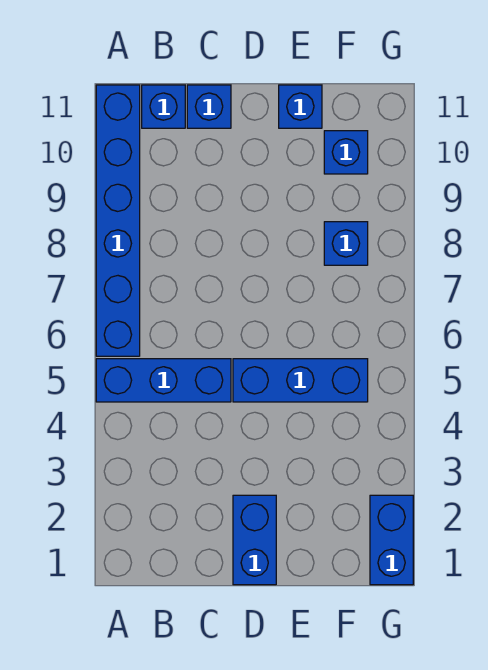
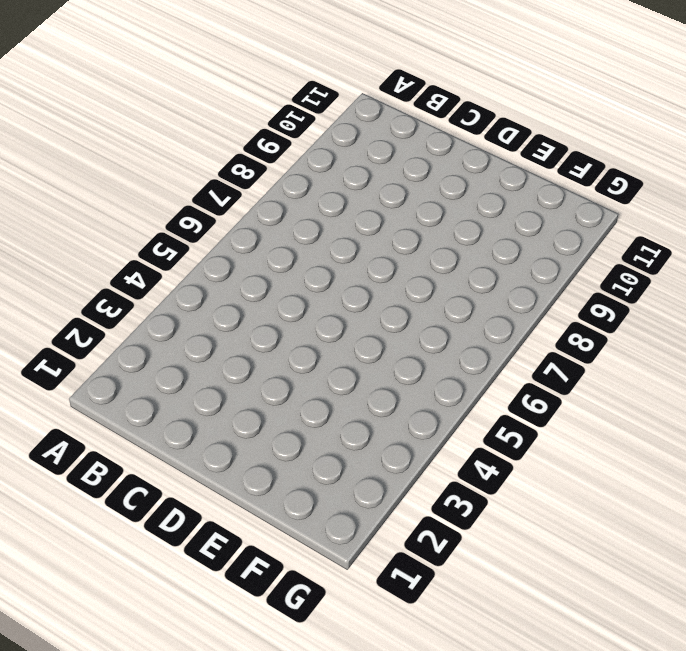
none -> blue 1x3 brick [96,359,231,402]
none -> blue 1x6 brick [96,85,140,356]

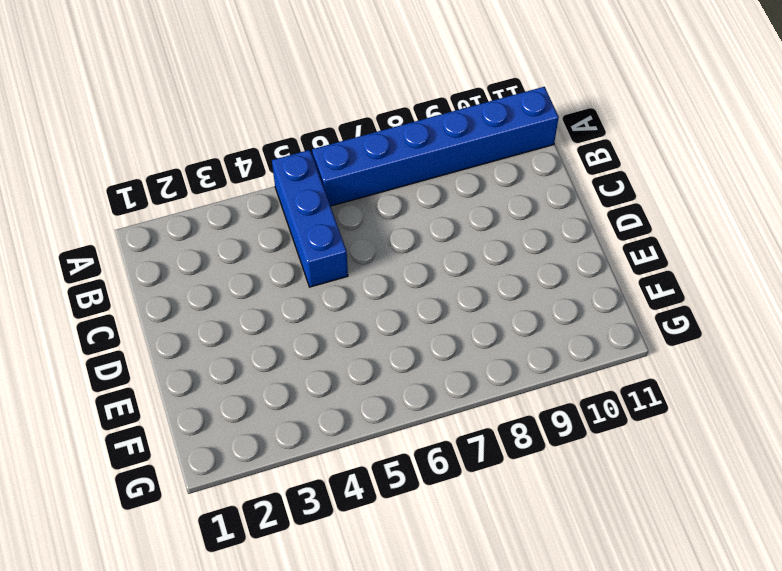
none -> blue 1x1 brick [142,85,185,128]
none -> blue 1x1 brick [187,85,231,128]

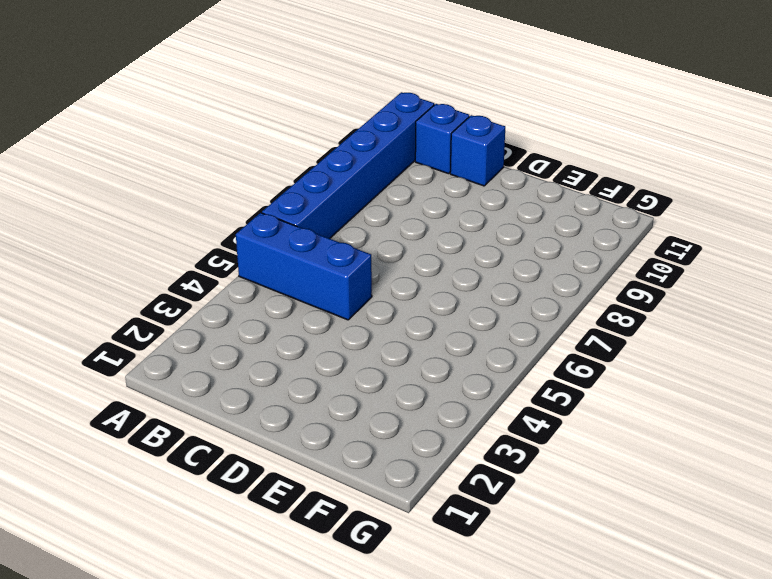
none -> blue 1x2 brick [233,495,276,585]
none -> blue 1x3 brick [233,359,368,402]

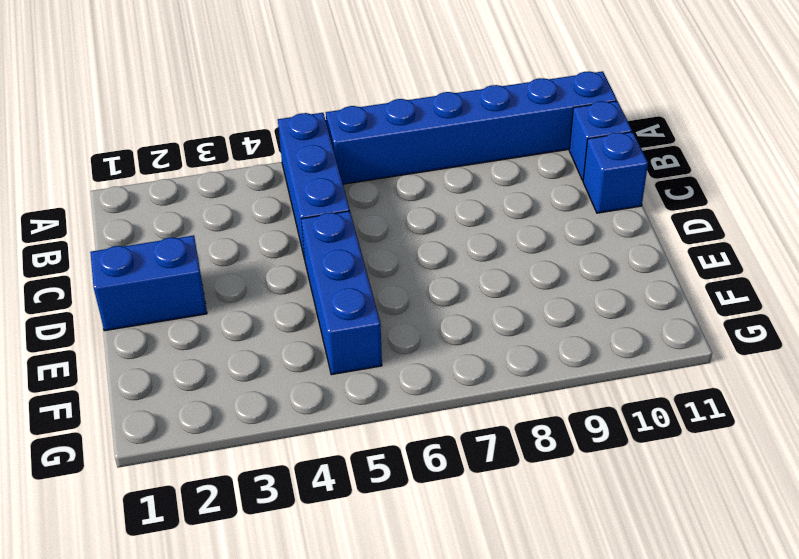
none -> blue 1x1 brick [279,85,322,128]
none -> blue 1x1 brick [324,222,368,265]

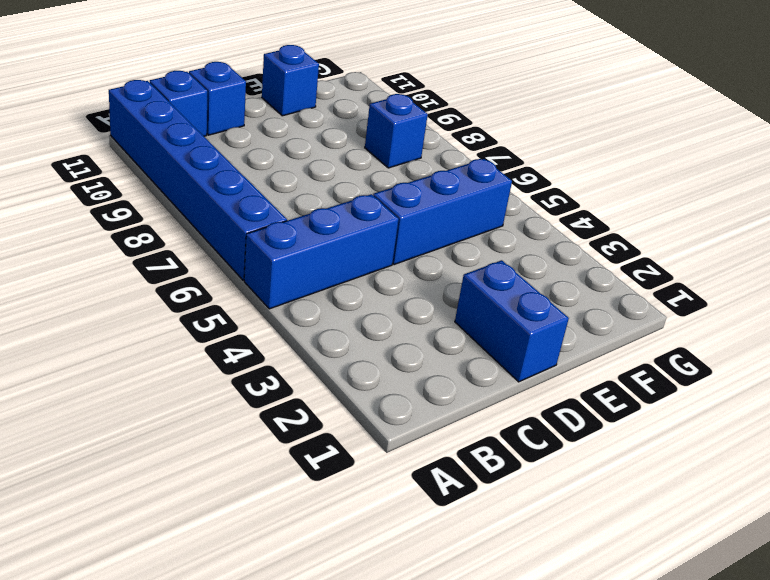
none -> blue 1x1 brick [324,131,368,174]
none -> blue 1x2 brick [370,495,413,585]

